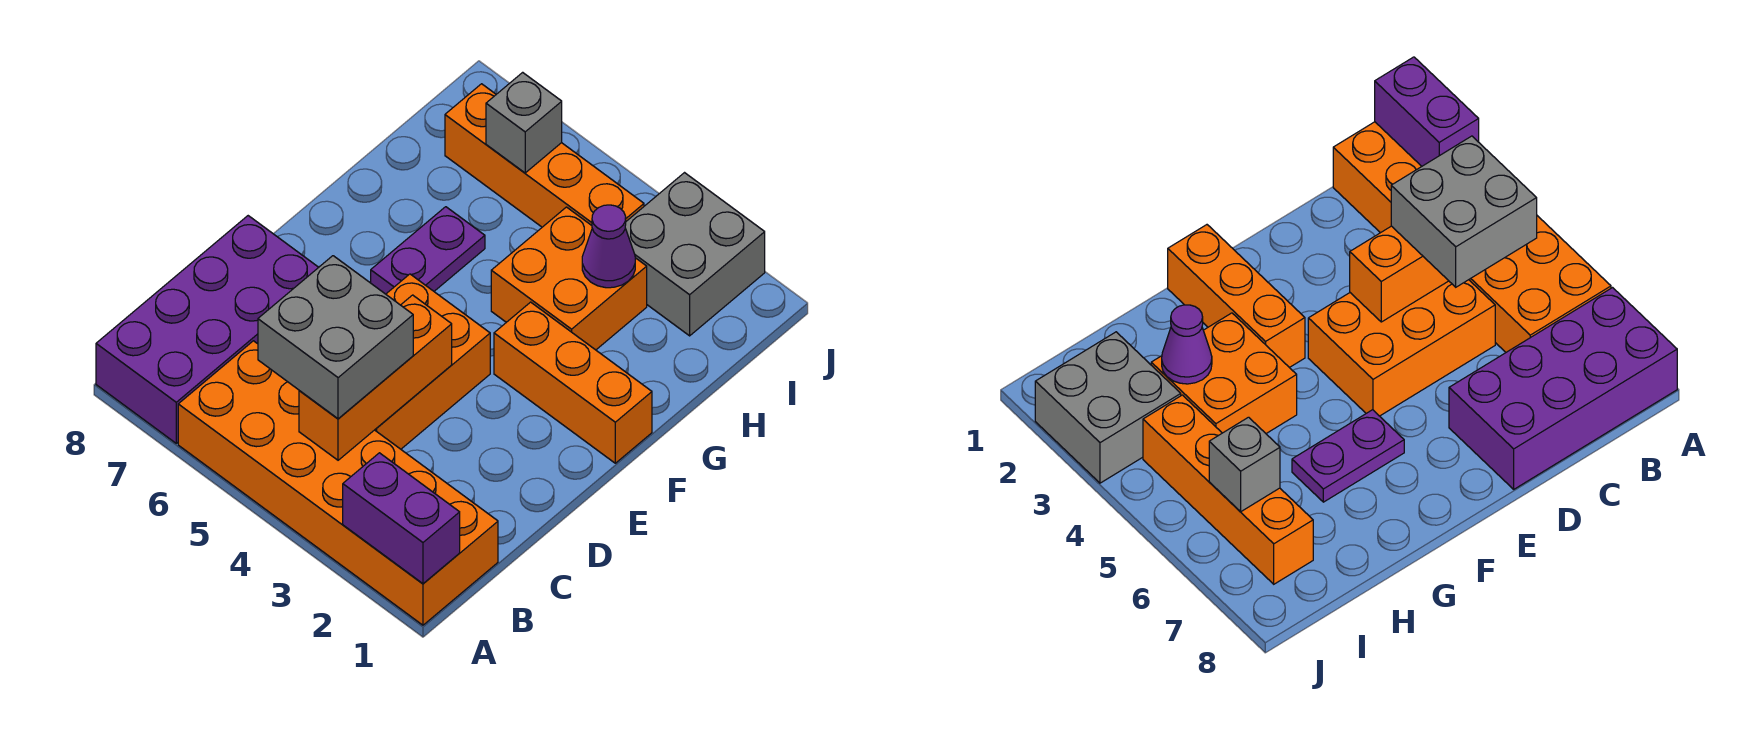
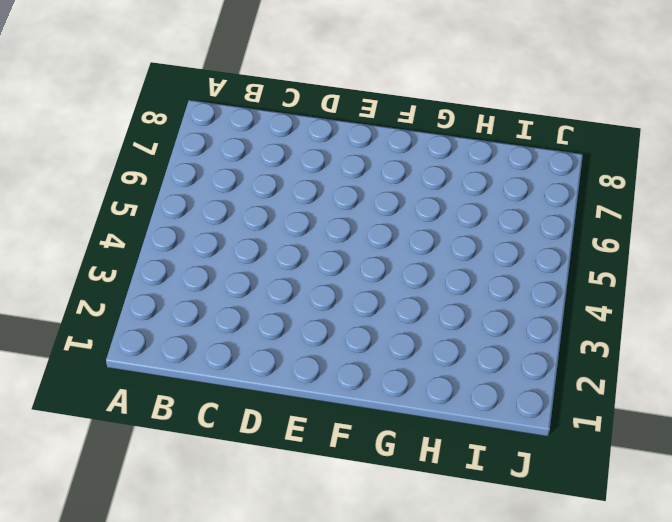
none -> orange 2x6 brick [178,341,498,625]
none -> purple 2x4 brick [96,216,319,443]
none -> orange 2x3 brick [375,274,490,449]

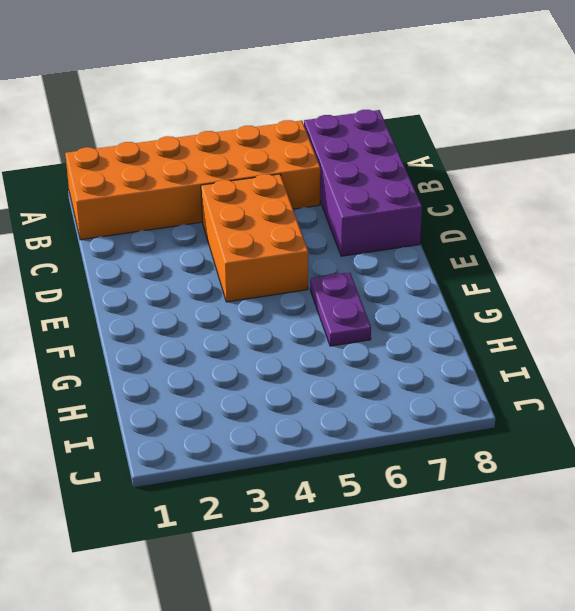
none -> orange 1x3 brick [494,302,652,463]
none -> orange 2x2 brick [491,207,647,350]
none -> grey 2x2 brick [625,173,765,336]

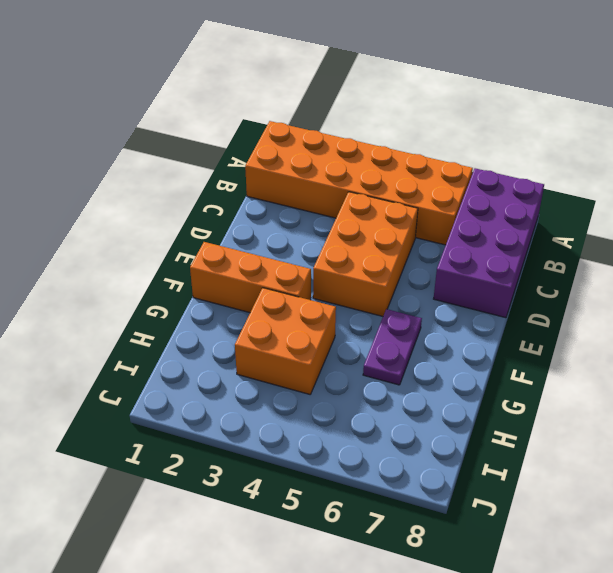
none -> grey 2x2 brick [625,173,765,336]
none -> orange 1x4 brick [445,84,644,227]
none -> purple 1x2 brick [343,453,460,584]

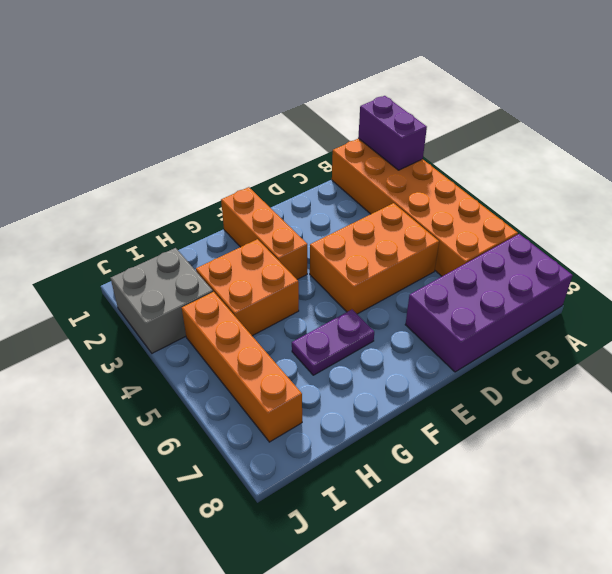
none -> orange 1x3 brick [299,295,452,460]
none -> purple 1x1 cone [582,205,635,288]
none -> grey 1x1 brick [486,72,562,173]

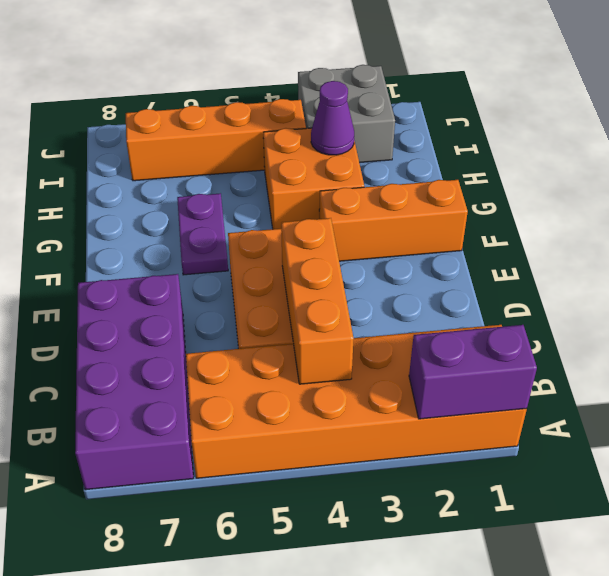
none -> grey 1x1 brick [486,72,562,173]
none -> grey 2x2 brick [258,256,413,419]

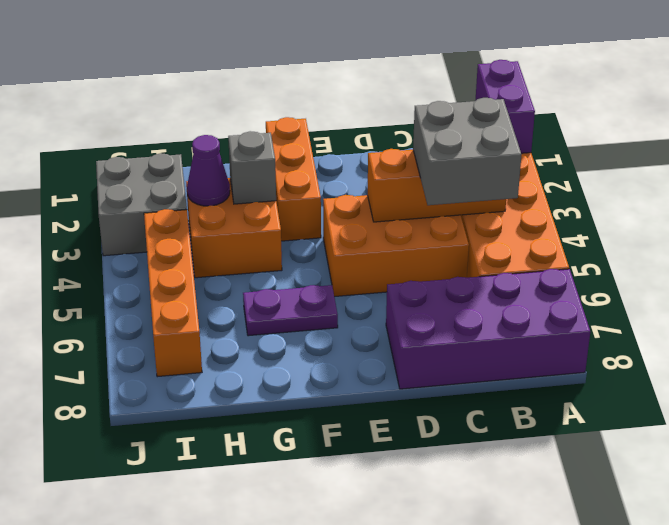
grey 1x1 brick [228,131,276,204] -> grey 1x1 brick moved to [486,72,562,173]

